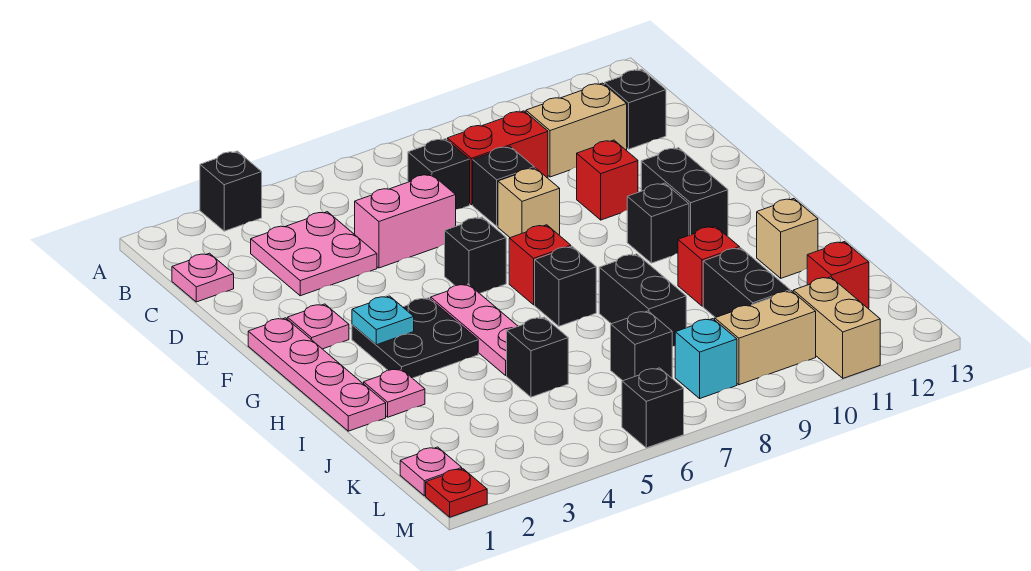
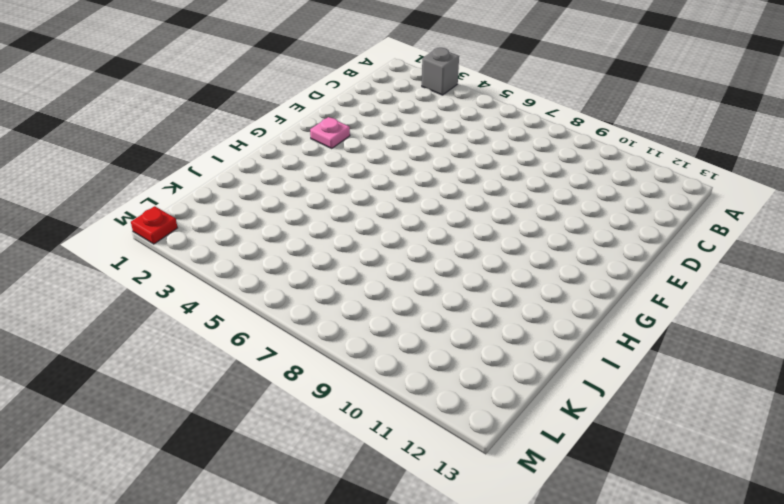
grey 1x1 brick [422,48,459,95] -> black 1x1 brick [200,151,262,231]
none -> pink 1x1 plate [172,253,234,302]
none -> pink 2x2 plate [251,212,377,296]
none -> black 1x1 brick [408,139,470,209]
none -> red 1x2 brick [447,111,548,205]

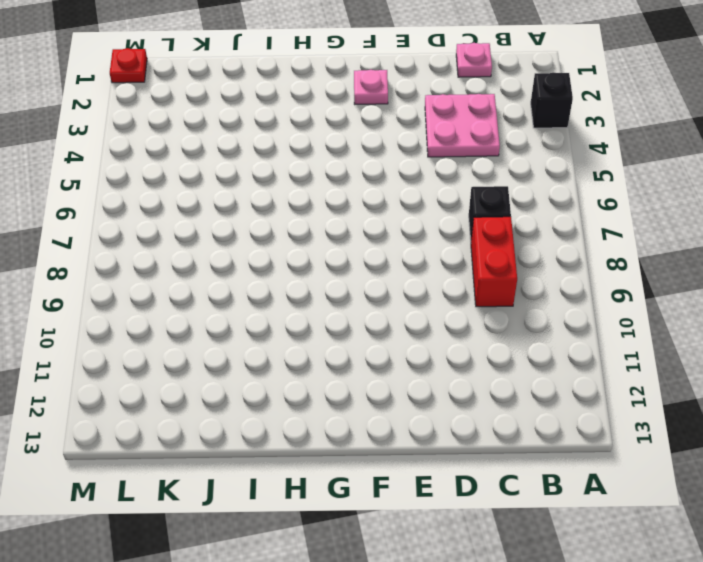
none -> tan 1x2 brick [526,83,627,177]
none -> black 1x1 brick [605,69,666,149]
none -> pink 1x2 brick [355,174,456,268]
none -> black 1x1 brick [473,146,534,226]

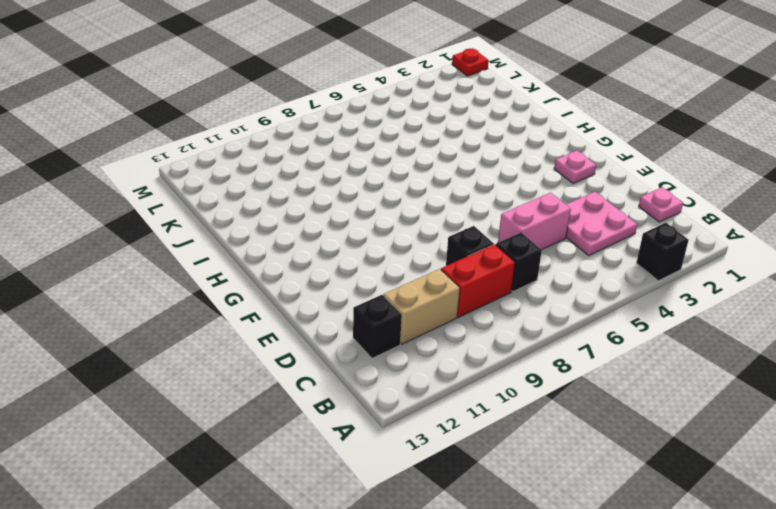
none -> tan 1x1 brick [498,168,560,238]
none -> red 1x1 brick [577,140,638,220]
none -> pink 1x4 plate [248,318,386,431]
none -> black 1x1 brick [445,217,506,293]

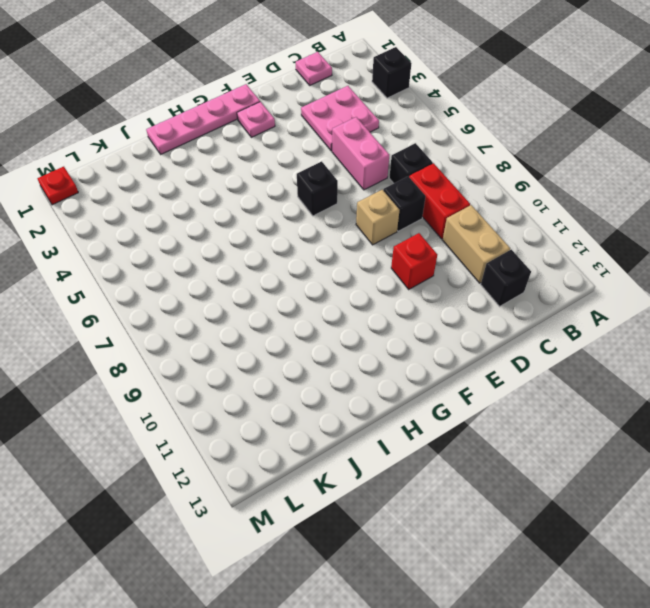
none -> black 1x2 brick [641,148,728,236]
none -> black 2x2 plate [352,298,478,378]
none -> pink 1x3 plate [431,284,518,375]
none -> red 1x1 brick [509,225,571,305]

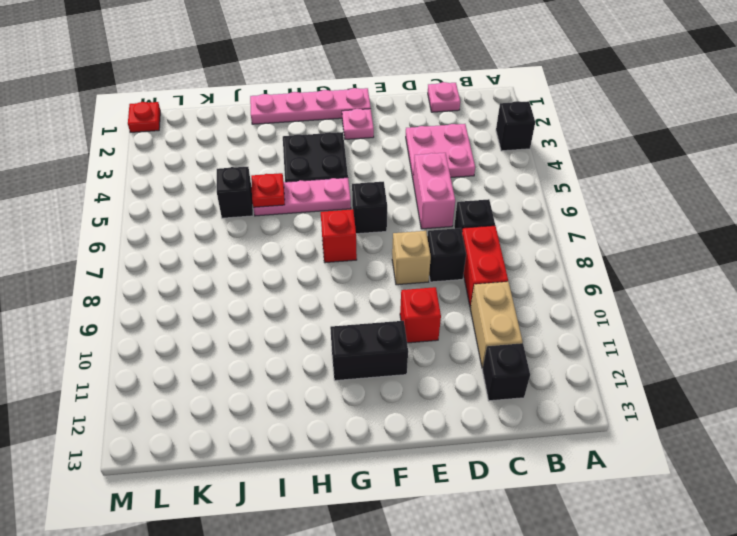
red 1x1 plate [251,173,285,207] -> none
none -> black 1x1 brick [627,183,689,263]
none -> black 1x1 brick [535,247,596,326]
none -> pink 1x1 plate [364,369,425,417]
none -> black 1x2 brick [599,254,686,347]

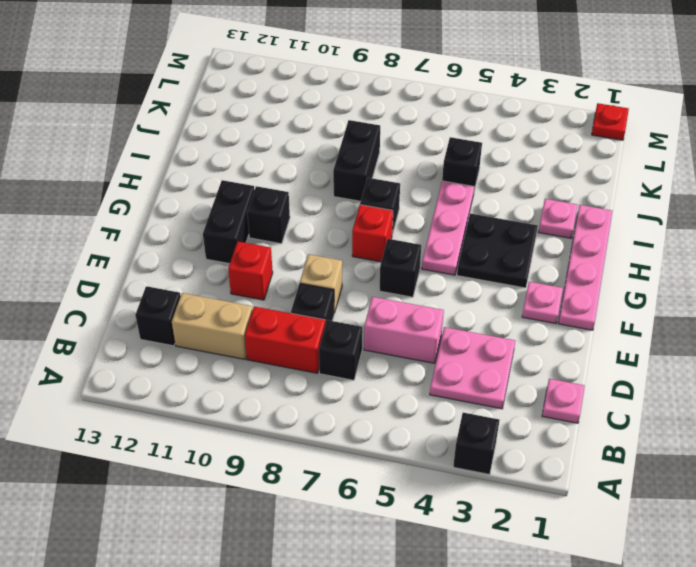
none -> red 1x1 brick [678,226,740,306]
none -> tan 1x1 brick [757,199,818,278]
none -> black 1x2 brick [703,248,790,318]
none -> black 1x1 brick [611,311,672,381]

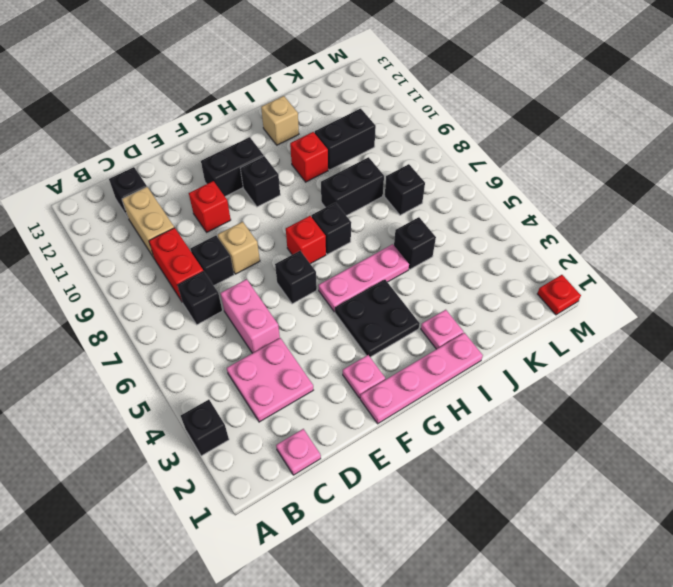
none -> red 1x1 brick [807,242,869,309]
none -> pink 1x1 plate [400,447,462,496]
none -> cyan 1x1 brick [675,319,737,398]
none -> tan 1x2 brick [715,291,816,385]

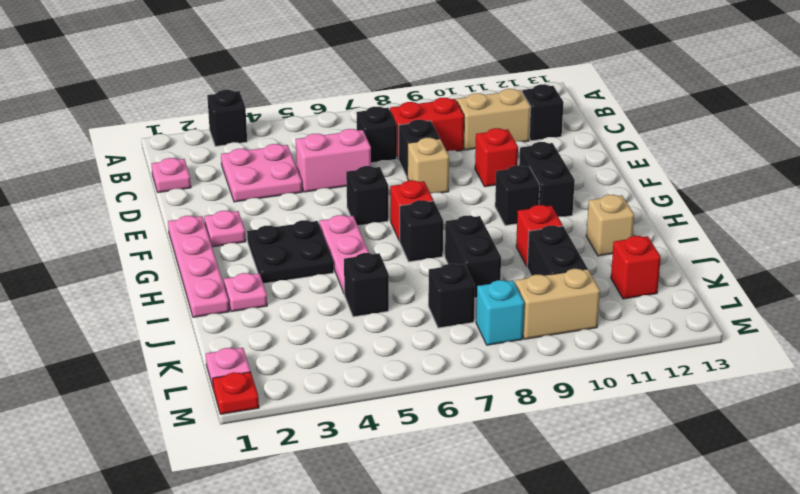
none -> tan 1x2 brick [793,277,880,378]
none -> black 1x1 brick [622,368,684,448]
none -> cyan 1x1 plate [352,296,414,345]

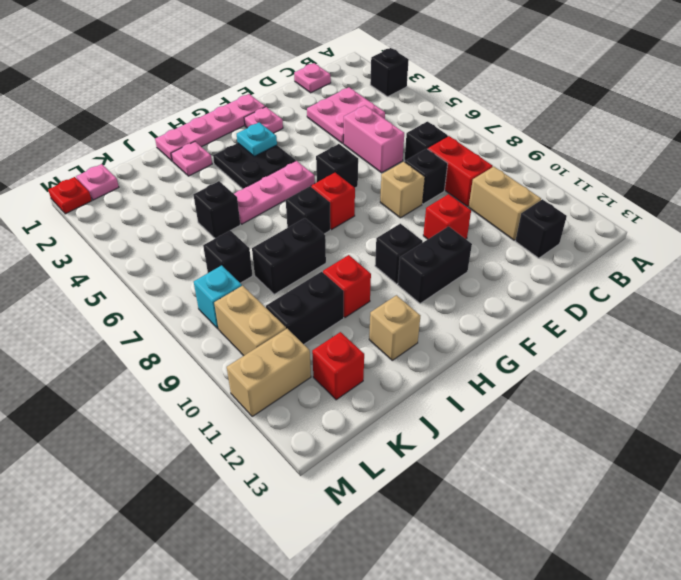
none -> black 1x1 brick [622,368,684,448]

